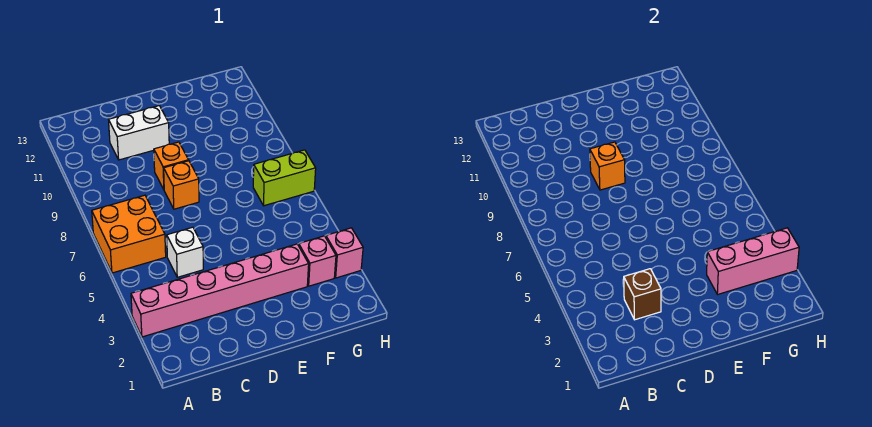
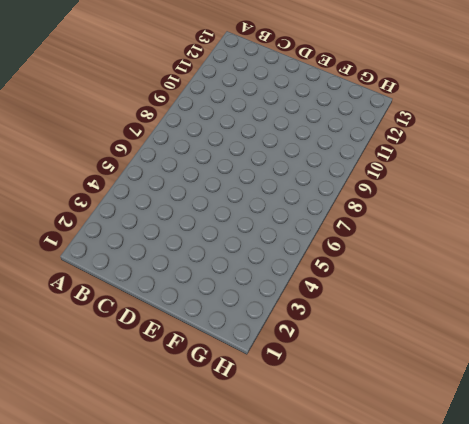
none -> pink 1x6 brick [131,244,309,337]
none -> orange 2x2 brick [92,195,166,273]
none -> white 1x1 brick [167,227,203,277]

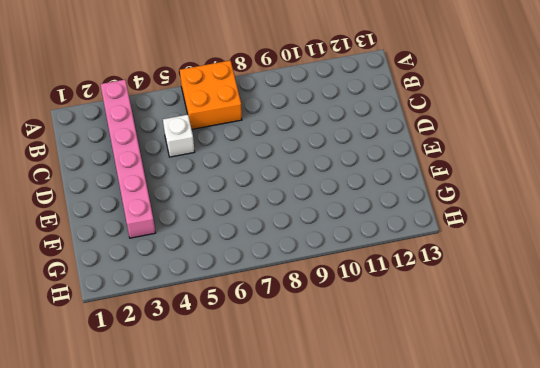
none -> white 1x2 brick [109,106,169,160]
none -> orange 1x1 brick [164,161,199,209]
none -> orange 1x1 brick [154,142,189,189]

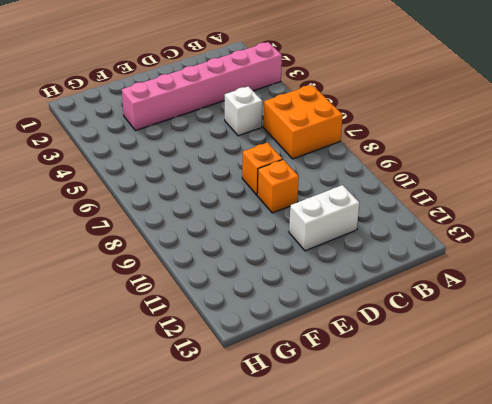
none -> pink 1x1 brick [299,236,336,286]
none -> lime 1x2 brick [253,150,316,206]
none -> pink 1x1 brick [326,228,363,278]

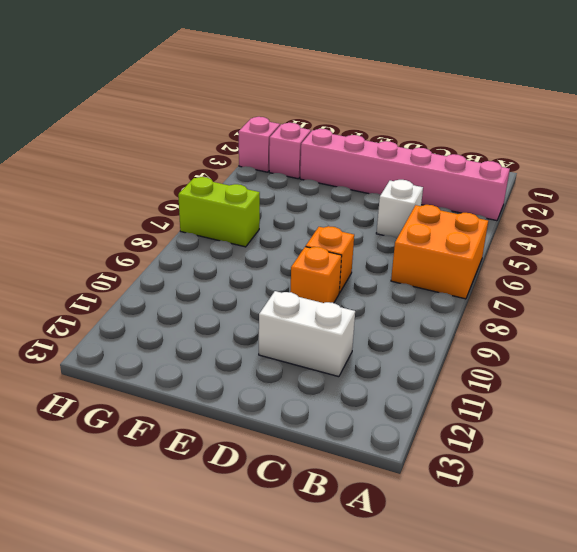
none -> brown 1x1 brick [624,269,661,320]
none -> orange 1x1 brick [590,142,625,190]
none -> pink 1x3 brick [707,228,799,295]

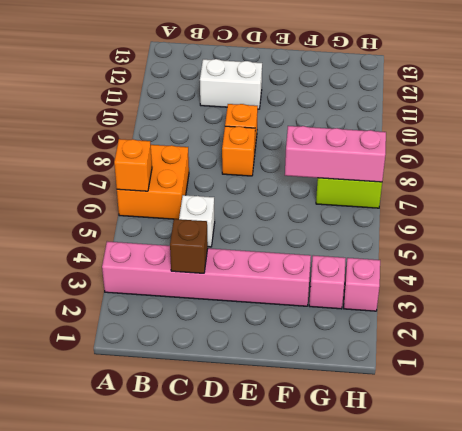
orange 1x1 brick [114,139,152,191] -> orange 1x1 brick moved to [590,142,625,190]
pink 1x3 brick [285,126,386,182] -> pink 1x3 brick moved to [707,228,799,295]

